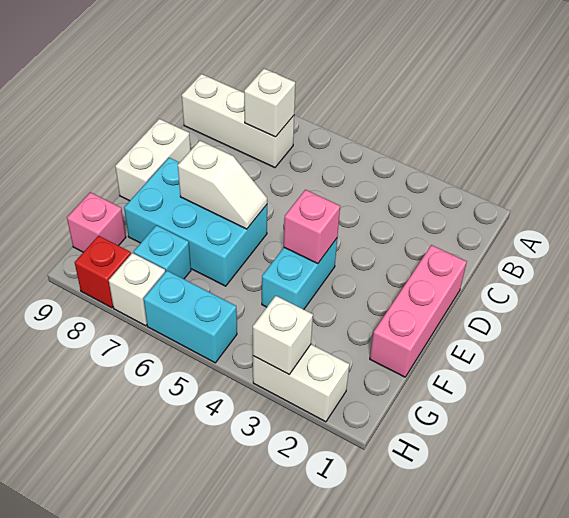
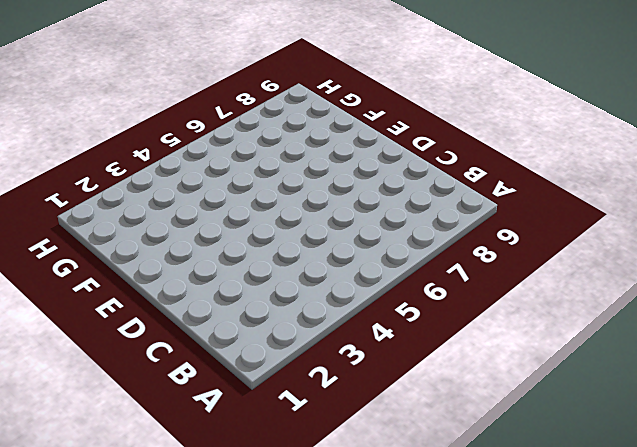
none -> white 1x3 brick [182,74,294,168]
none -> pink 1x3 brick [370,245,467,377]
none -> white 1x2 brick [115,119,191,201]

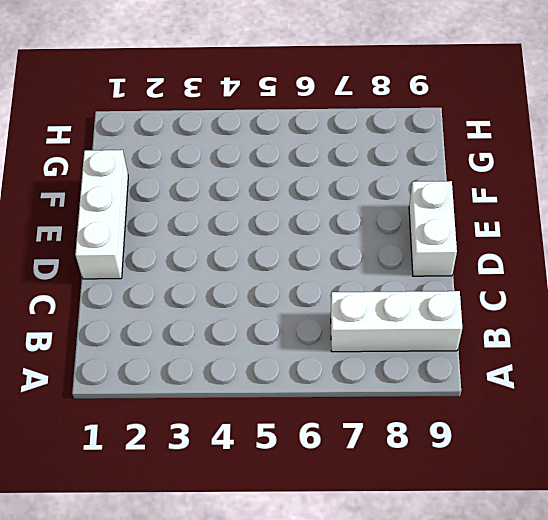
white 1x3 brick [75,150,128,279] -> pink 1x3 brick [370,245,467,377]
none -> cyan 1x2 brick [262,239,337,309]
none -> cyan 2x3 brick [124,158,267,286]
none -> cyan 1x1 brick [134,225,191,279]

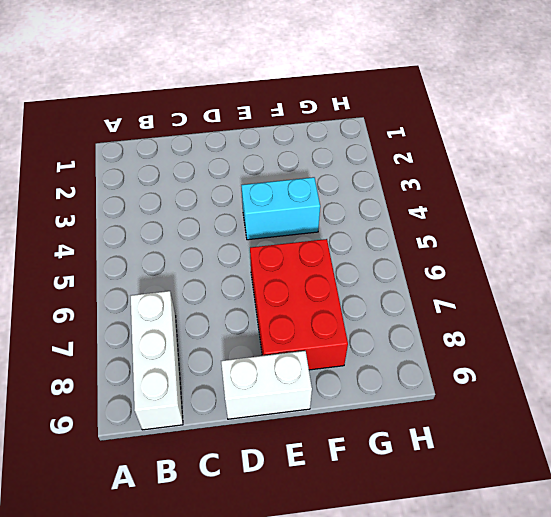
red 2x3 brick [250,239,348,370] -> cyan 2x3 brick [124,158,267,286]
none -> pink 1x3 brick [370,245,467,377]
none -> cyan 1x1 brick [134,225,191,279]
none -> pink 1x1 brick [67,192,126,252]

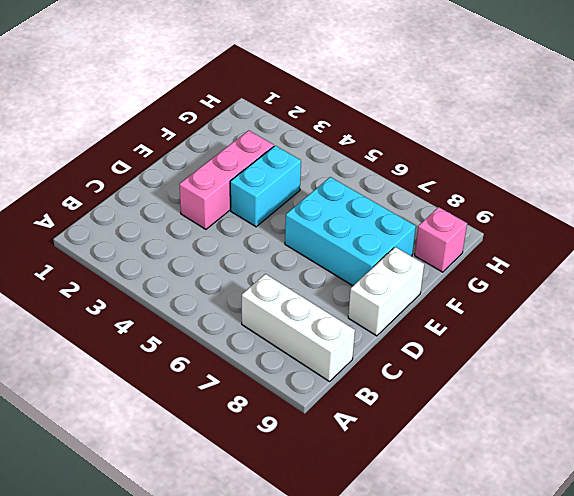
pink 1x3 brick [179,130,274,229] -> pink 1x3 brick moved to [370,245,467,377]
none -> cyan 1x1 brick [134,225,191,279]
none -> white 1x2 brick [253,344,349,422]
none -> cyan 1x2 brick [144,271,237,363]

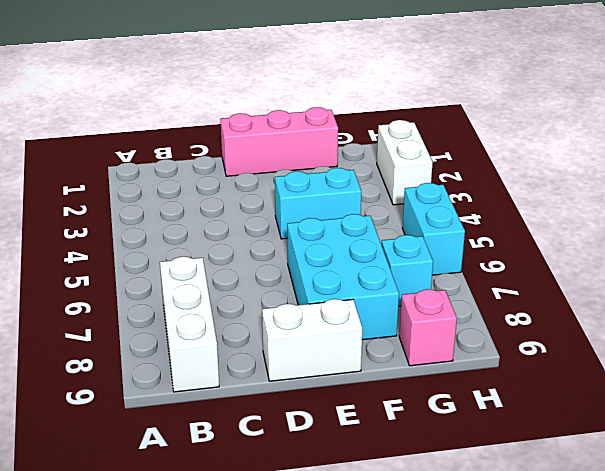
none -> white 1x1 brick [109,253,165,326]
none -> red 1x1 brick [75,236,131,308]
none -> white 1x1 brick [244,69,295,137]

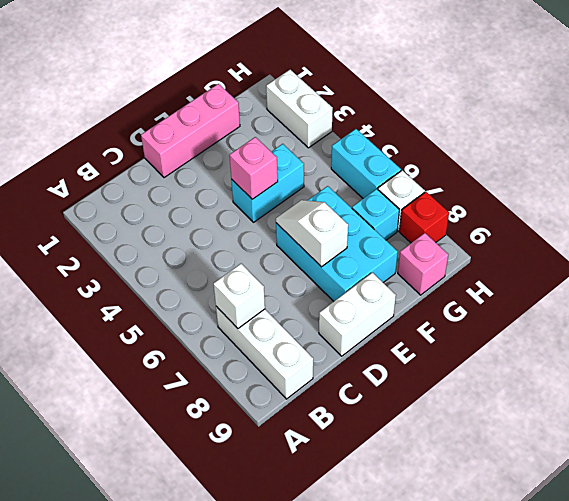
none -> white 1x1 brick [253,296,313,374]

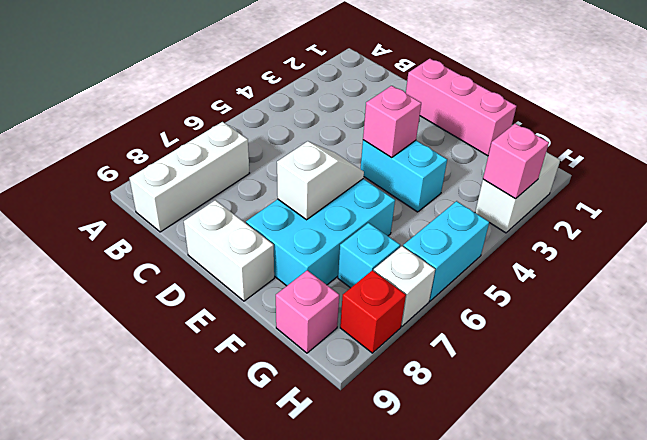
pink 1x1 brick [483,124,549,199] -> white 1x1 brick [253,296,313,374]
none -> white 1x1 brick [244,69,295,137]

